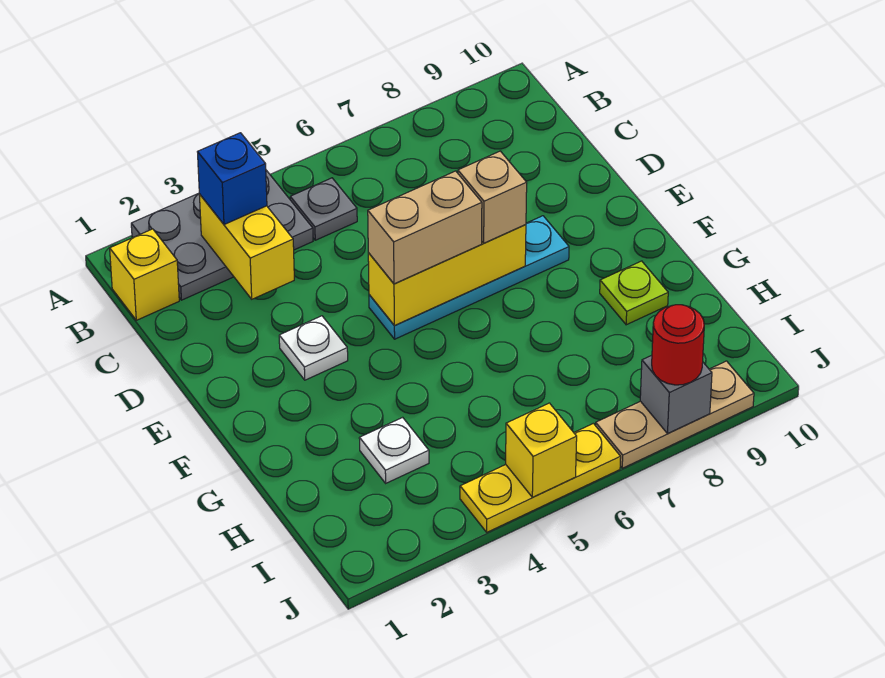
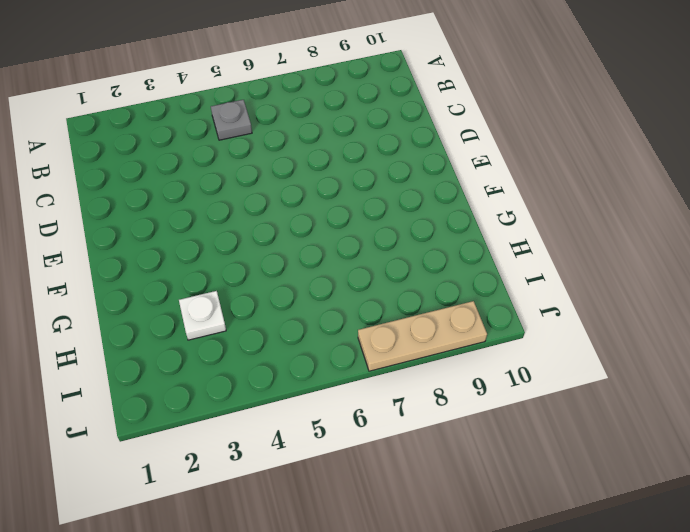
none -> grey 2x3 plate [131,170,313,300]
none -> yellow 1x1 brick [110,229,179,320]
none -> white 1x1 plate [279,316,348,380]

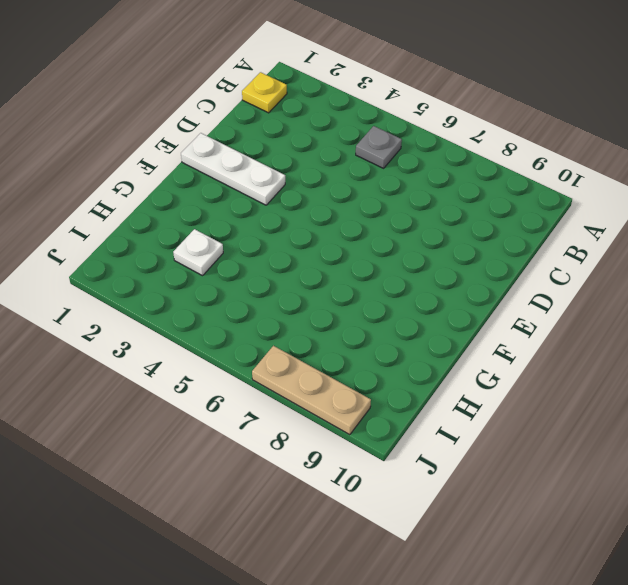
yellow 1x1 plate [242,72,287,113] -> yellow 1x1 brick [110,229,179,320]
white 1x3 plate [181,133,285,205] -> white 1x1 plate [279,316,348,380]
none -> grey 2x3 plate [131,170,313,300]
none -> cyan 1x4 plate [369,216,569,339]
none -> lime 1x1 plate [600,261,668,325]

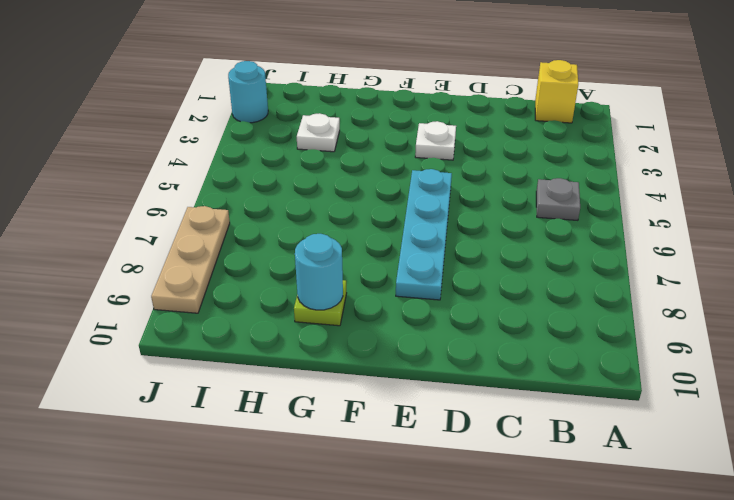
cyan 1x1 round brick [295,234,343,310] -> none
cyan 1x1 round brick [228,61,268,123] -> none
none -> grey 2x3 plate [131,170,313,300]
none -> yellow 1x3 plate [460,423,621,532]
none -> yellow 1x2 brick [199,194,294,299]

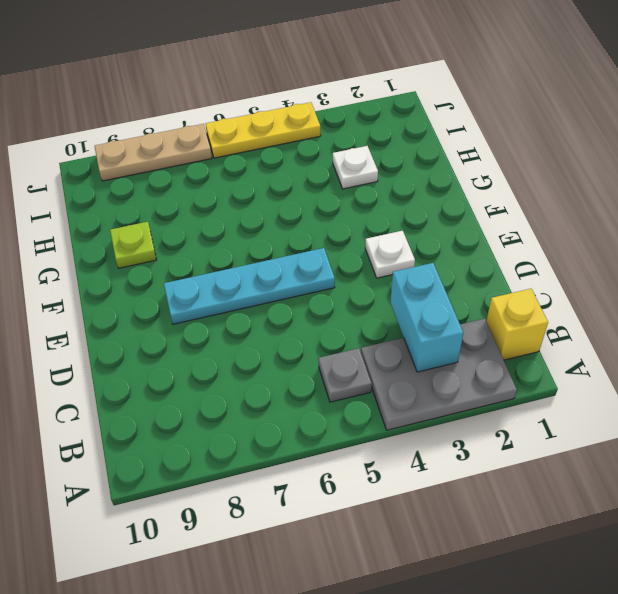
cyan 1x2 brick [390,263,463,372] -> yellow 1x2 brick [199,194,294,299]
none -> yellow 1x3 brick [368,225,526,326]
none -> yellow 1x1 brick [506,403,577,497]
none -> grey 1x1 brick [640,355,712,433]

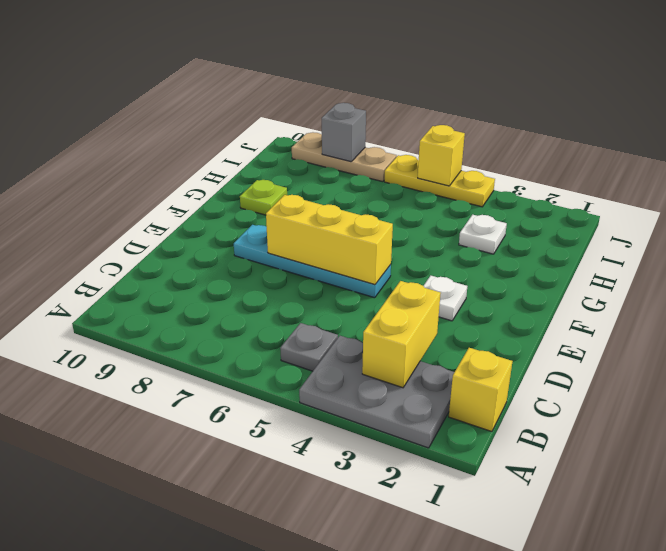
none -> blue 1x1 brick [198,133,267,225]
none -> tan 1x2 brick [368,171,482,284]
none -> tan 1x1 brick [458,151,527,243]

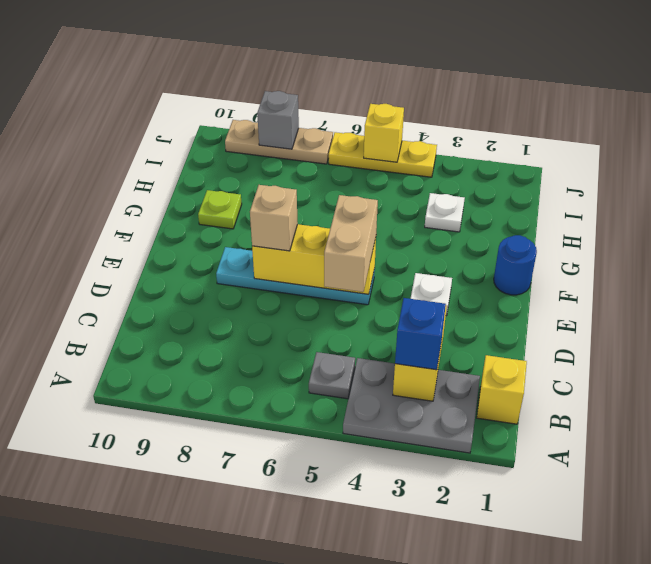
tan 1x2 brick [324,195,378,292] -> tan 1x2 brick turned to [368,171,482,284]
blue 1x1 round brick [494,235,537,295] -> none
none -> red 1x1 round brick [652,305,704,385]

